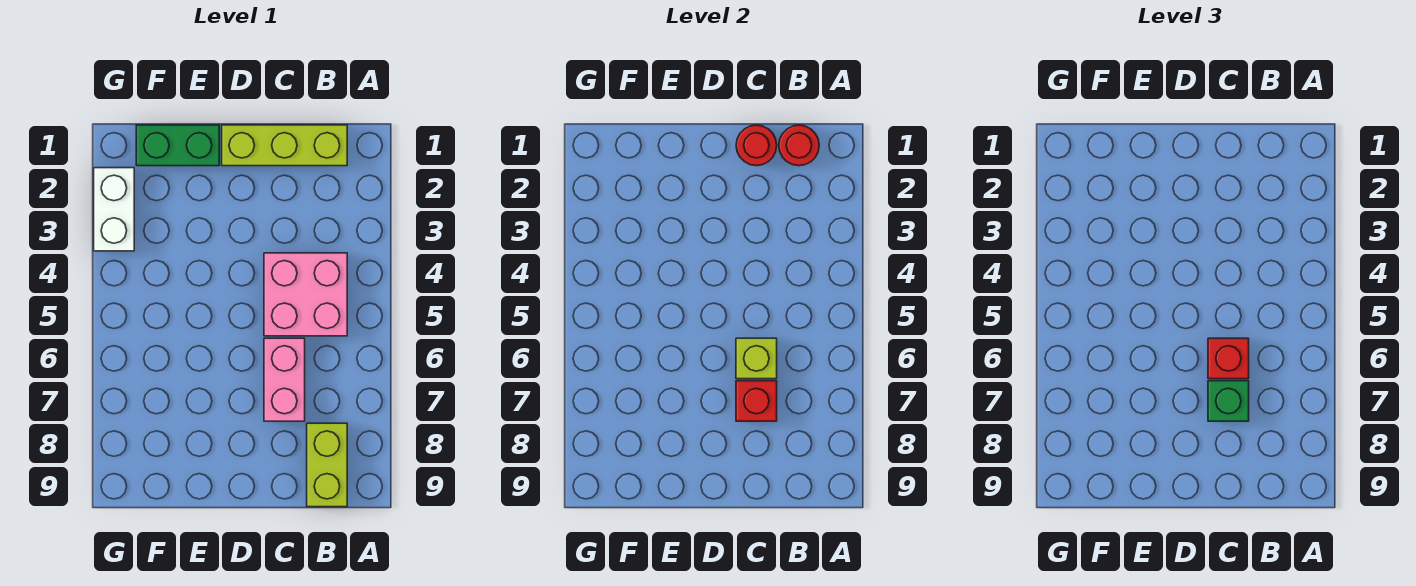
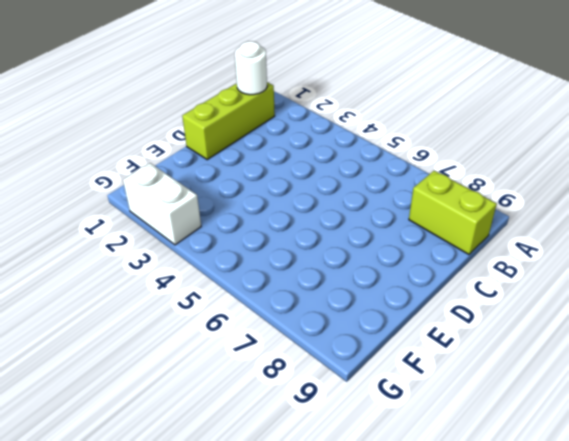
white 1x1 round brick [235,41,267,95] -> red 1x1 round brick [779,125,819,166]
none -> pink 2x2 brick [264,253,347,336]
none -> pink 1x2 brick [264,338,305,421]
none -> green 1x2 brick [136,125,219,166]

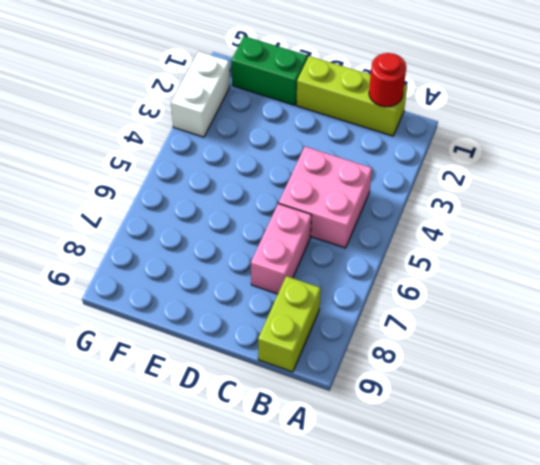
none -> red 1x1 round brick [736,125,777,166]
none -> lime 1x1 brick [736,338,777,379]
none -> red 1x1 brick [736,381,777,421]

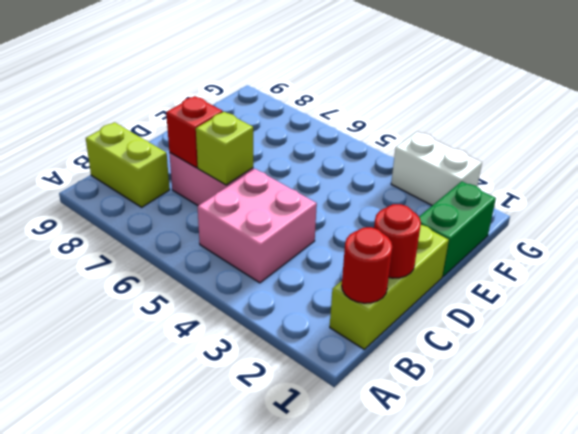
none -> red 1x1 brick [1208,338,1249,379]
none -> green 1x1 brick [1208,381,1249,421]

